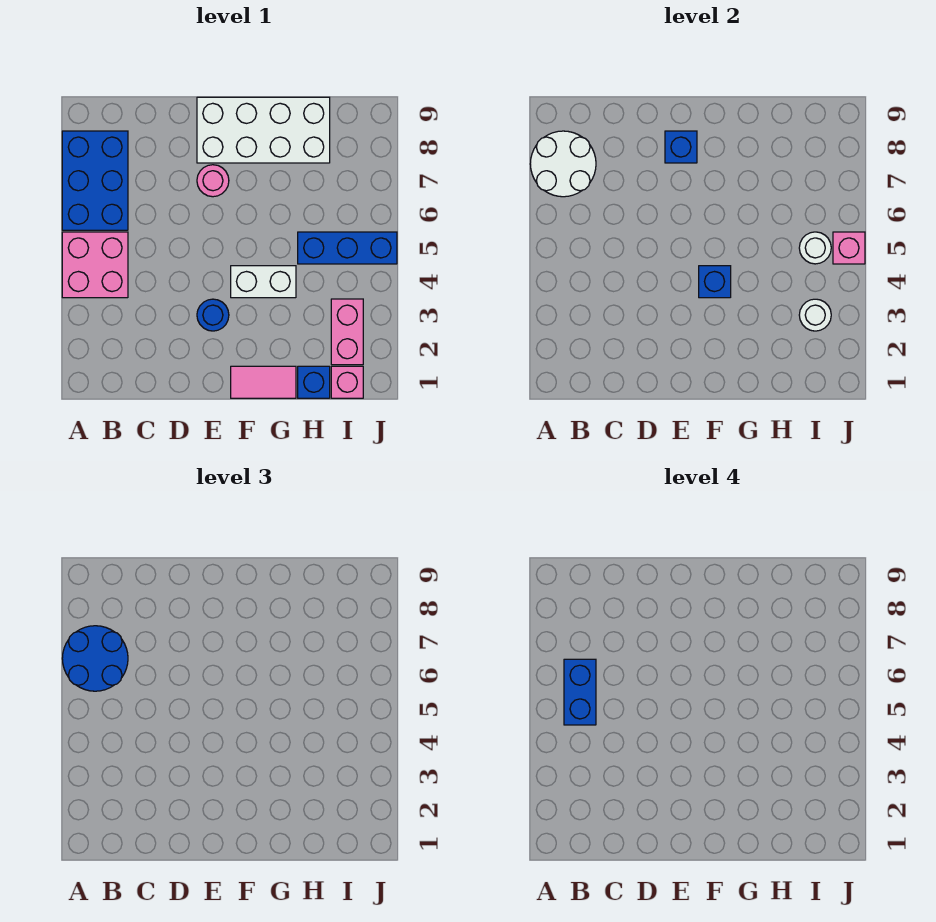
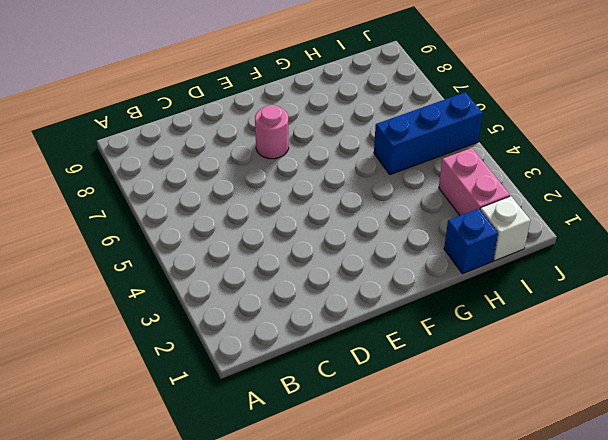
white 1x1 brick [480,196,530,261] -> pink 1x1 brick [331,366,363,398]
none -> pink 2x2 brick [62,232,128,298]
none -> blue 2x3 brick [62,131,128,230]
none -> blue 1x1 round brick [197,299,229,331]

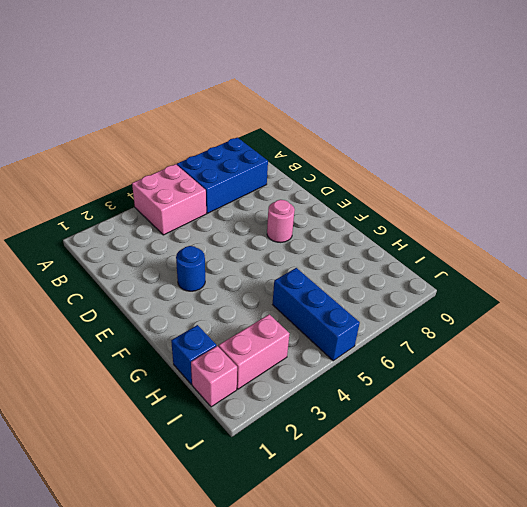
none -> white 2x4 brick [197,97,330,163]
none -> pink 1x2 tile [231,366,296,398]
none -> white 1x2 brick [231,266,296,298]

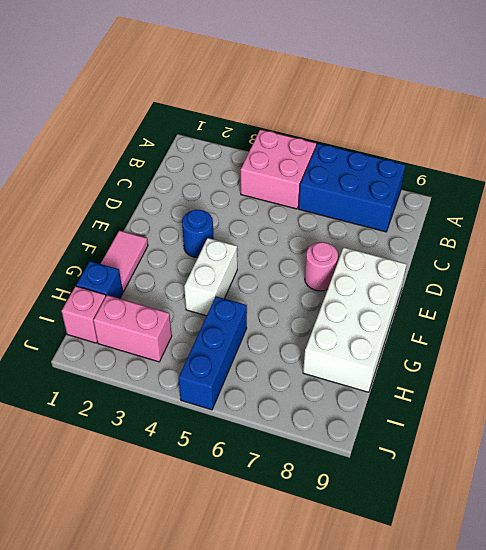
none -> white 2x2 round brick [530,131,596,197]
none -> blue 1x1 brick [665,131,697,163]
none -> blue 1x1 brick [699,266,731,298]

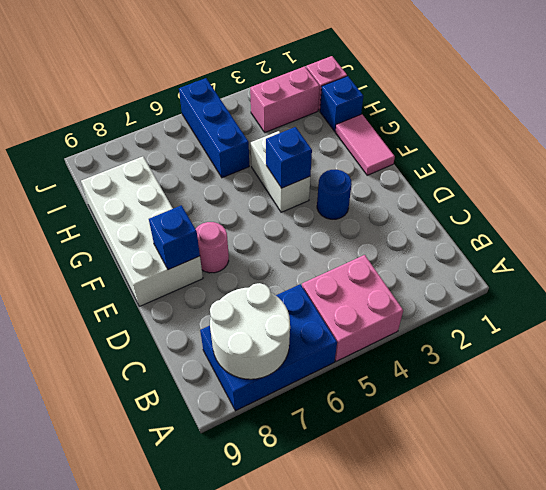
none -> white 1x1 round brick [799,299,831,331]
none -> white 1x1 round brick [799,232,831,264]
none -> pink 1x1 brick [833,232,865,264]

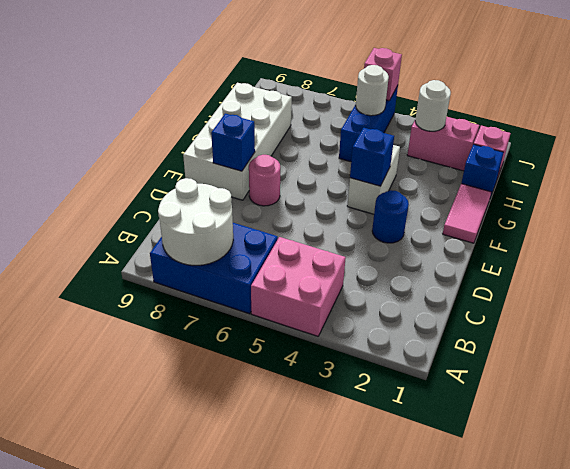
none -> blue 2x2 round brick [62,626,128,691]
none -> blue 1x2 brick [564,659,596,725]

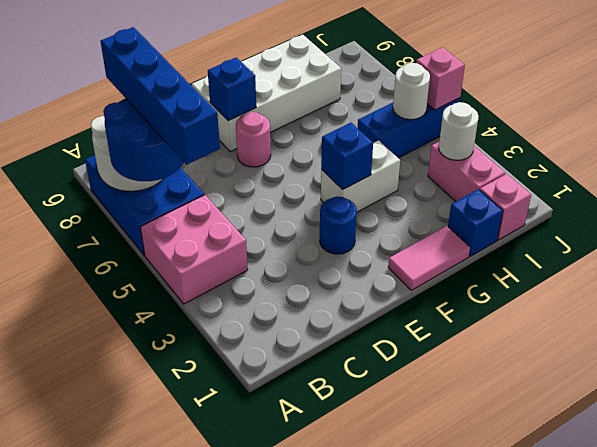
blue 1x4 brick [101,27,220,165] -> blue 1x2 brick [564,659,596,725]

